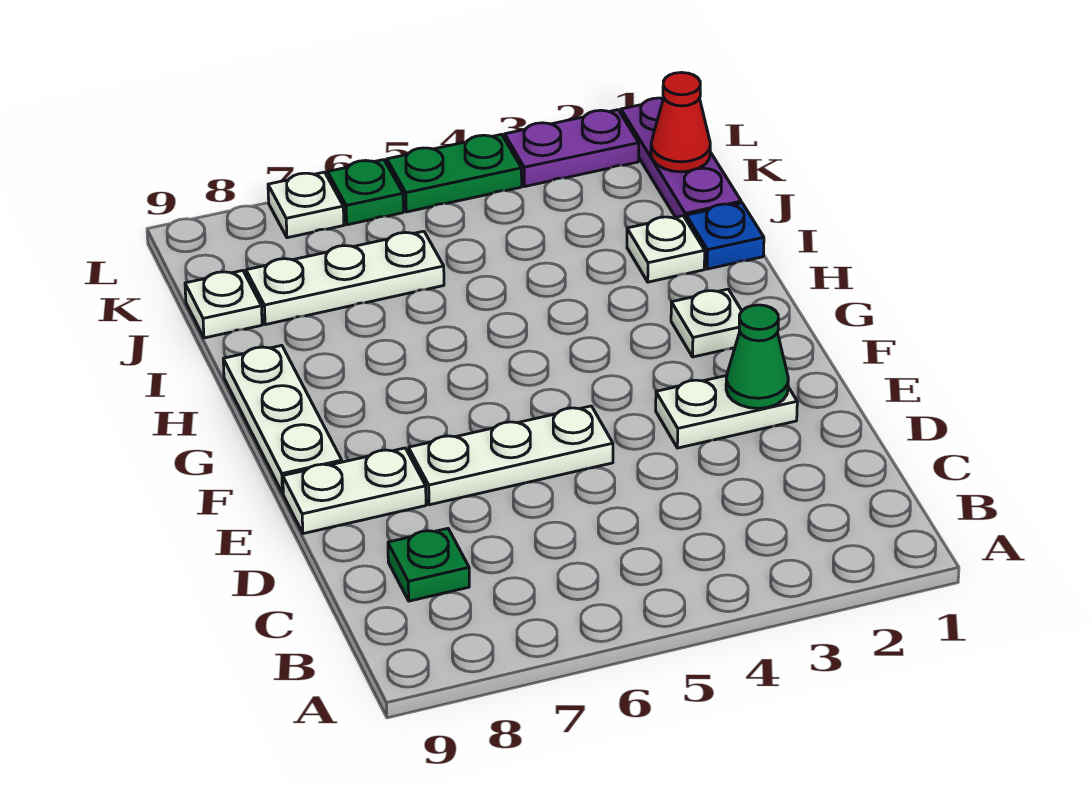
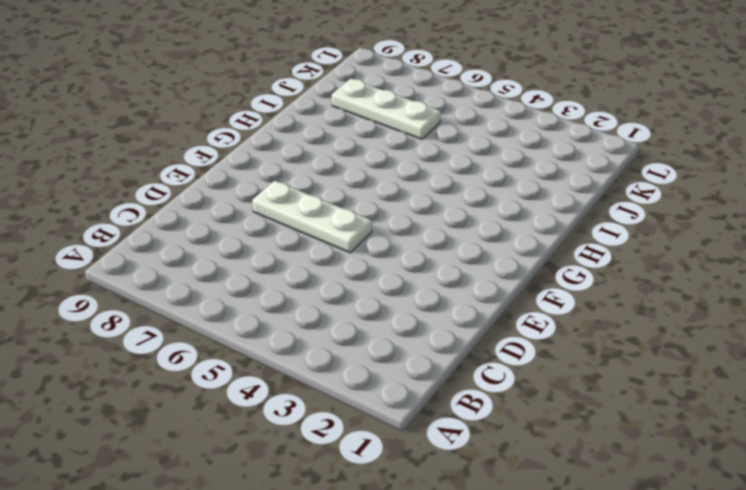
none -> green 1x1 plate [388,528,469,601]
none -> white 1x2 plate [656,376,797,448]
none -> white 1x2 plate [283,448,426,534]

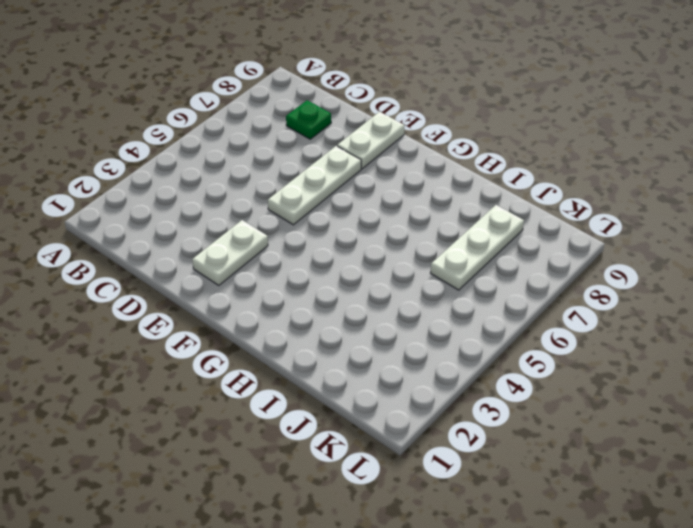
none -> white 1x3 plate [223,345,342,493]
none -> white 1x1 plate [671,289,742,357]
none -> blue 1x1 plate [686,203,764,269]

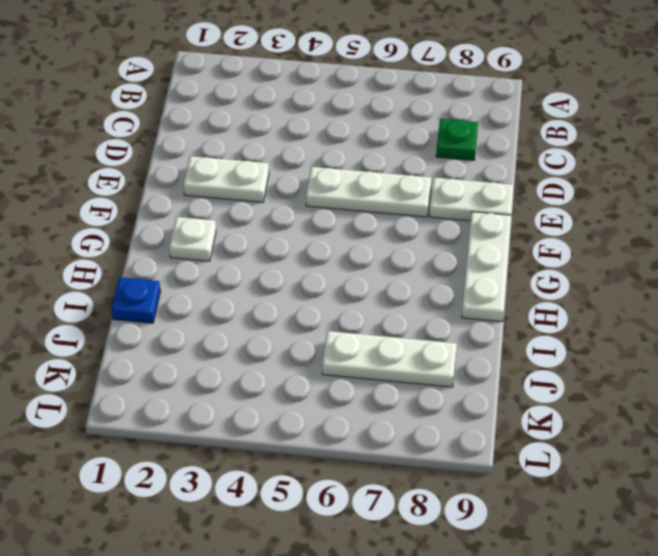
none -> white 1x1 plate [627,216,705,282]
none -> purple 1x3 plate [621,98,741,219]
none -> white 1x1 plate [185,271,262,338]

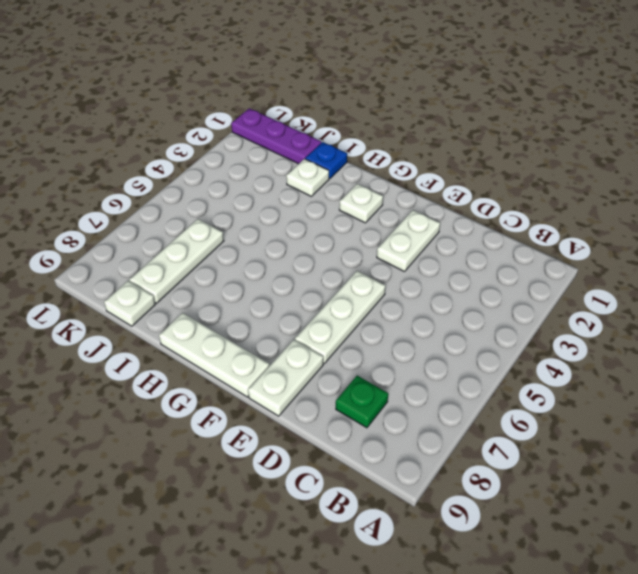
none -> purple 1x2 plate [505,110,639,187]
none -> green 1x2 plate [387,134,522,212]
none -> green 1x1 plate [328,160,403,225]

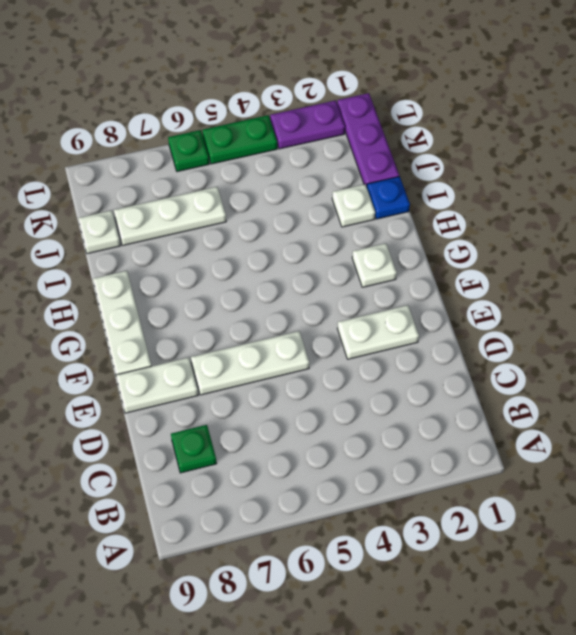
none -> white 1x1 plate [268,172,344,238]
none -> green 1x1 cone [726,305,788,408]
none -> red 1x1 cone [651,72,710,172]

